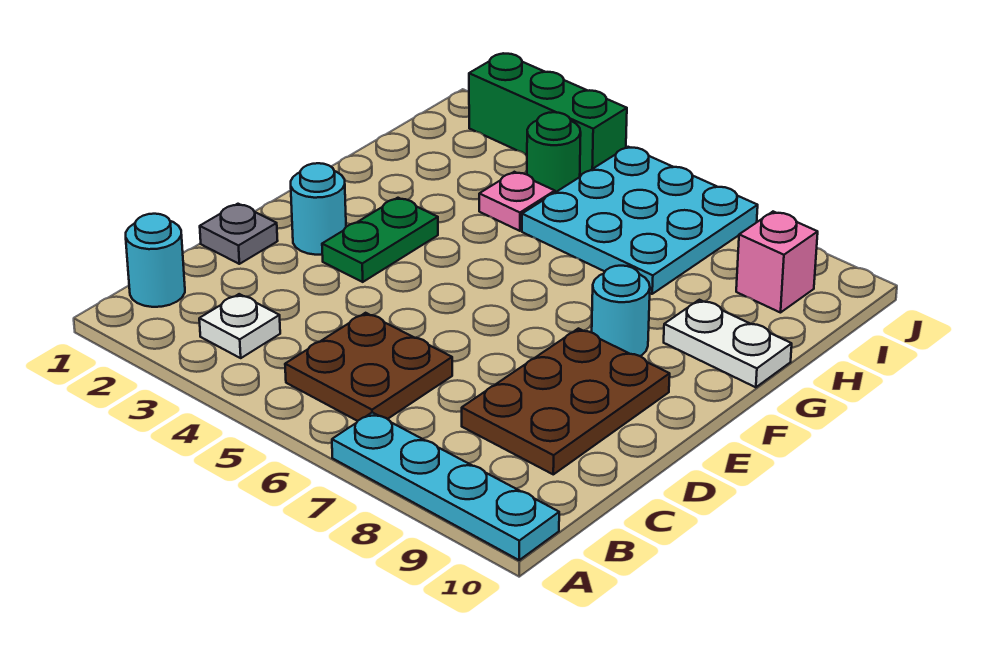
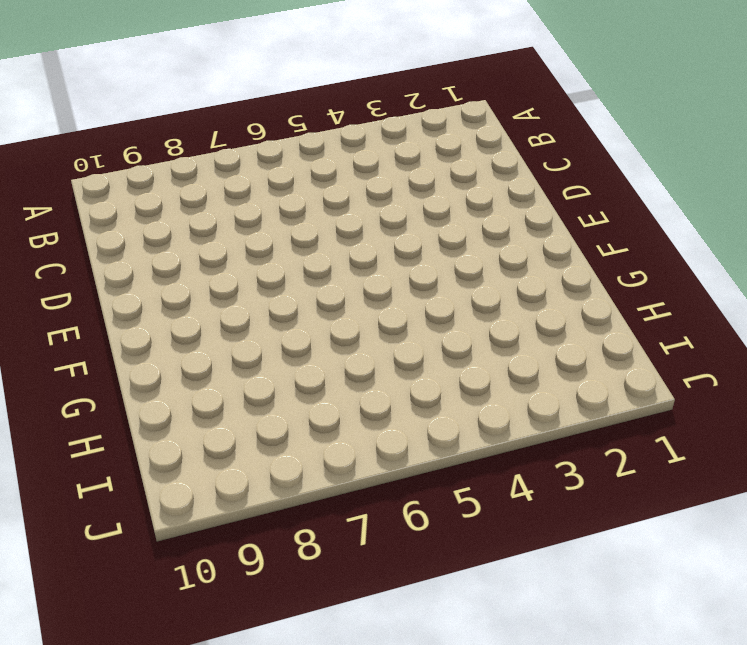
none -> cyan 1x4 plate [332,412,559,560]
none -> cyan 1x1 round brick [126,214,185,307]
none -> white 1x1 plate [199,294,280,358]

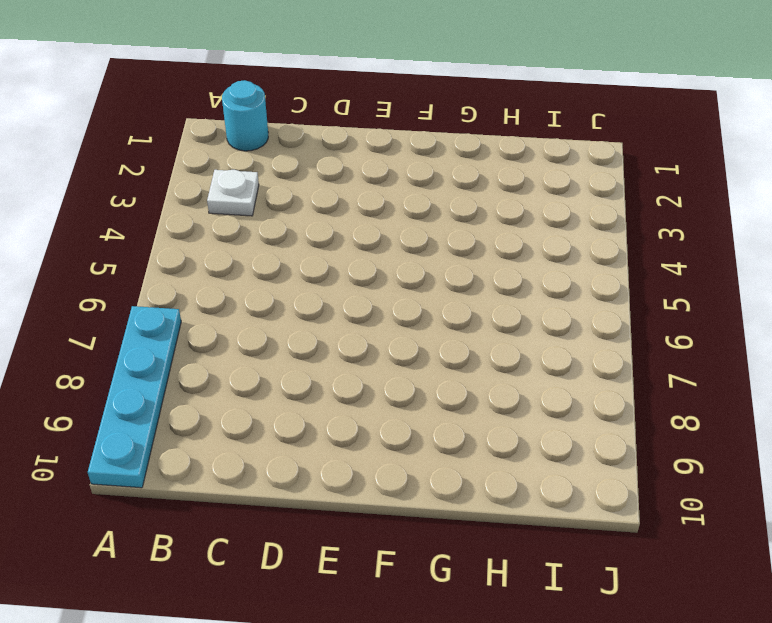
none -> brown 2x2 plate [285,313,452,421]
none -> brown 2x3 plate [462,329,670,474]
none -> grey 1x1 plate [200,204,278,264]

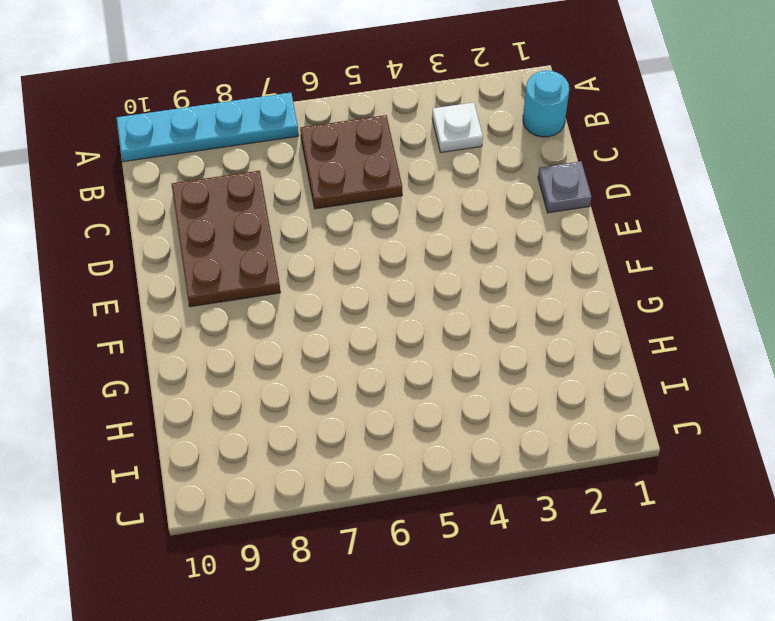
none -> cyan 1x1 round brick [291,163,346,255]
none -> green 1x2 plate [322,198,438,282]
none -> cyan 1x1 round brick [592,266,650,356]

